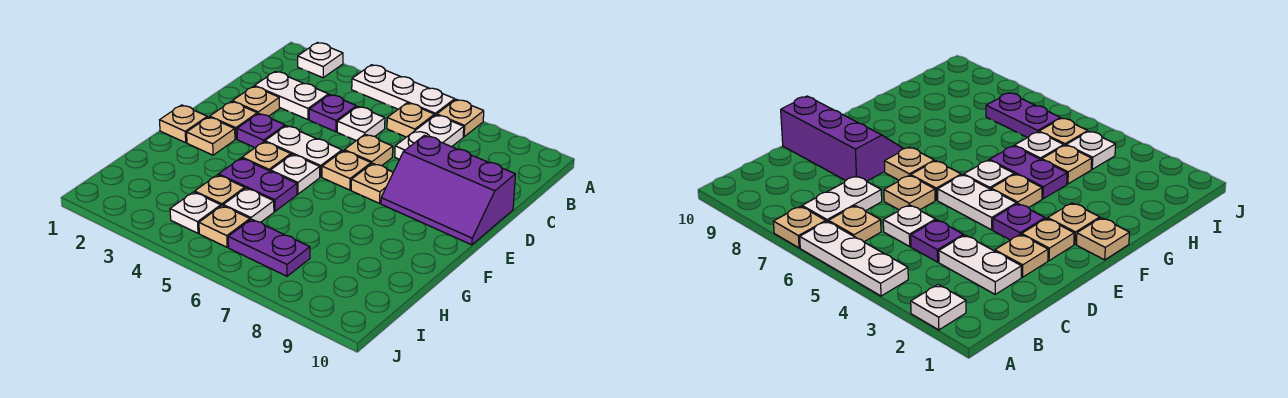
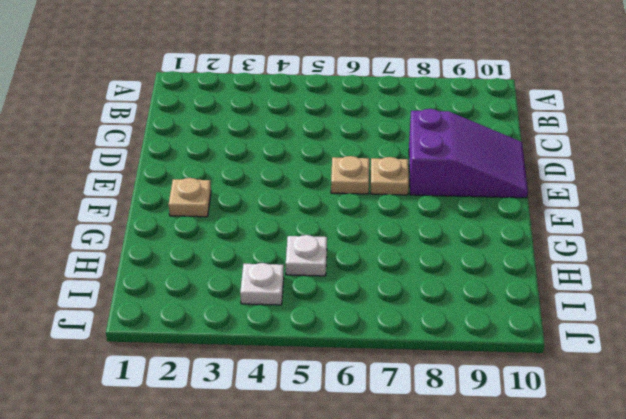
purple 2x3 slope [409,109,528,198] -> purple 2x3 slope turned to [381,135,515,245]
none -> white 1x1 plate [298,43,343,78]
none -> white 1x3 plate [352,65,455,116]
none -> tan 1x1 plate [437,99,484,137]

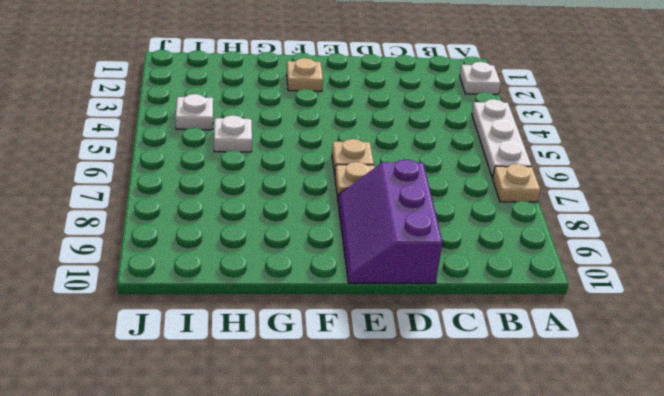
none -> tan 1x1 plate [387,103,434,137]
none -> white 1x2 plate [395,115,464,159]
none -> white 1x2 plate [255,71,329,120]

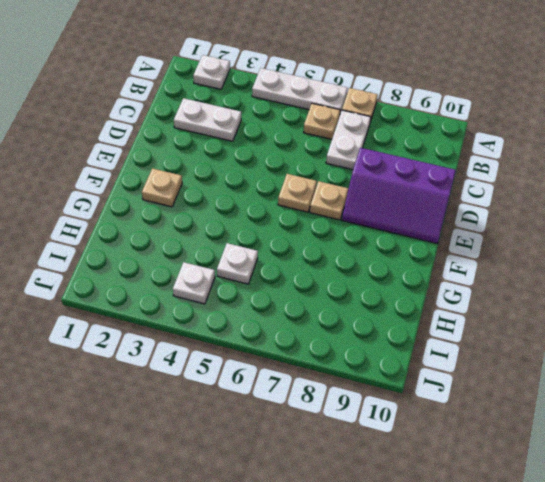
none -> purple 1x1 plate [309,95,356,132]
none -> white 1x1 plate [337,106,385,141]
none -> tan 1x1 plate [232,86,280,116]

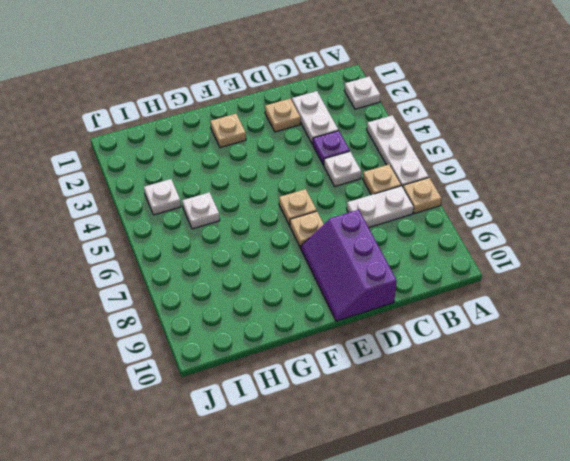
none -> tan 1x1 plate [344,134,393,166]
none -> tan 1x1 plate [210,101,257,139]
none -> purple 1x1 plate [237,113,285,148]

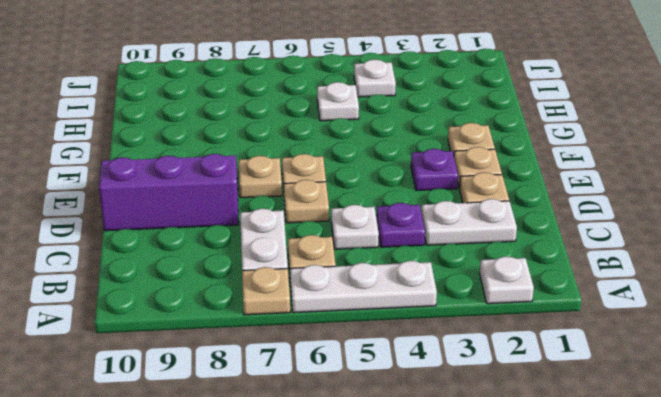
none -> white 1x2 plate [265,126,342,177]
none -> tan 1x1 plate [160,105,207,143]
none -> tan 1x1 plate [242,142,291,171]

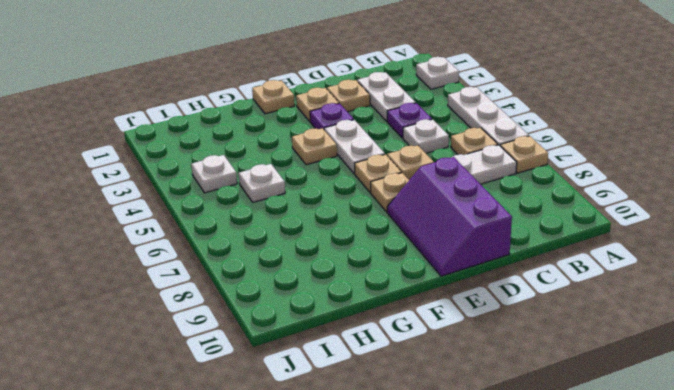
none -> tan 1x1 plate [187,117,235,155]
none -> white 1x1 plate [271,154,320,194]
none -> purple 1x2 plate [219,158,297,211]

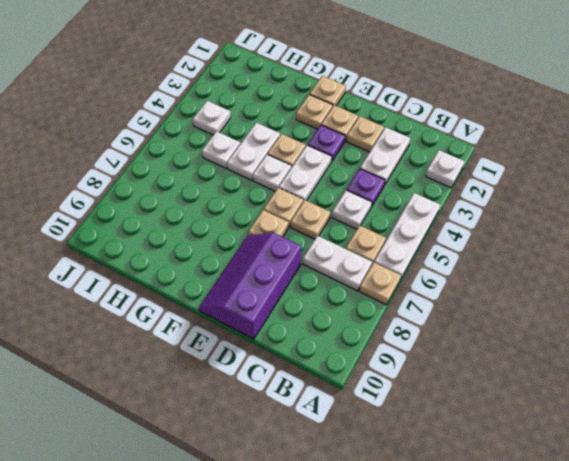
white 1x2 plate [227,123,280,180] -> purple 1x2 plate [219,158,297,211]
none -> tan 1x1 plate [195,175,245,206]
none -> tan 1x1 plate [199,206,250,247]
none -> purple 1x2 plate [228,219,310,276]

